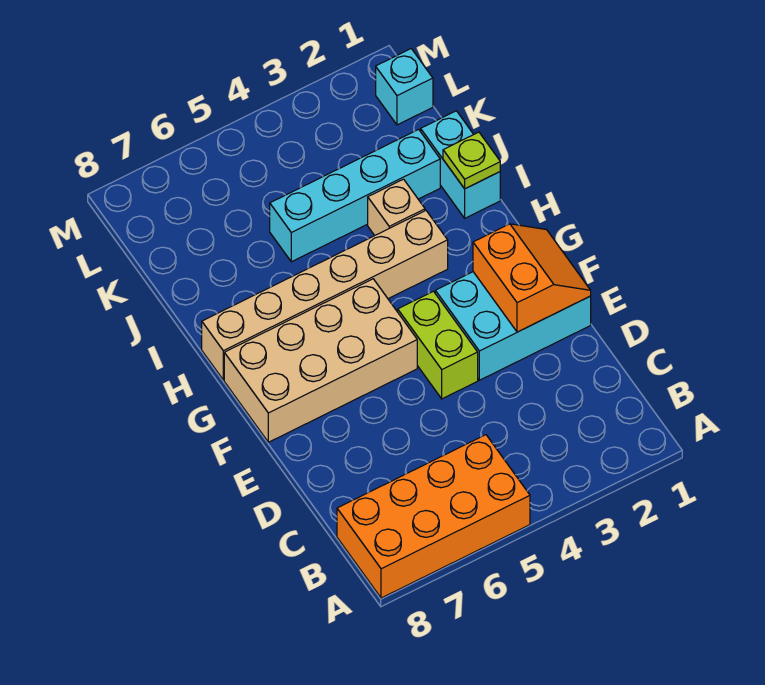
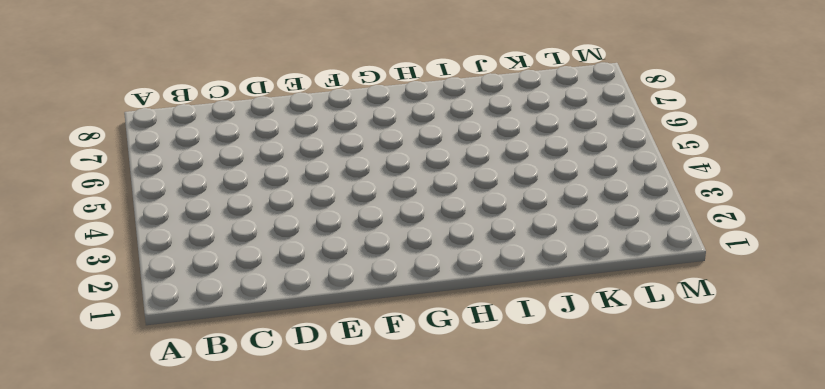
none -> orange 2x4 brick [337,435,530,598]
none -> cyan 2x3 brick [435,272,591,380]

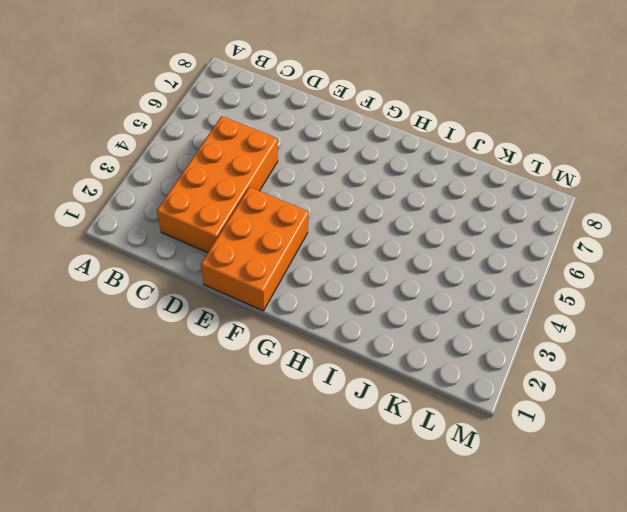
orange 2x4 brick [157,116,278,253] -> orange 2x4 brick moved to [337,435,530,598]
orange 2x3 brick [201,187,309,311] -> cyan 2x3 brick [435,272,591,380]
none -> lime 1x2 brick [398,291,478,399]
none -> tan 2x4 brick [224,279,417,442]

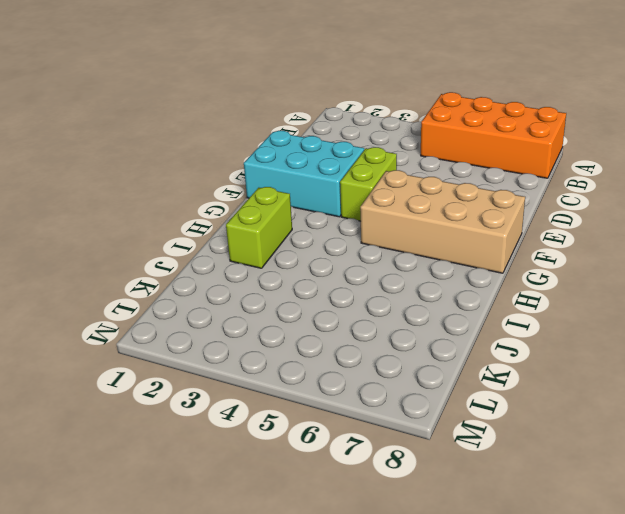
lime 1x2 brick [226,187,292,268] -> none
none -> tan 1x6 brick [202,211,448,380]
none -> cyan 1x2 brick [421,111,500,218]

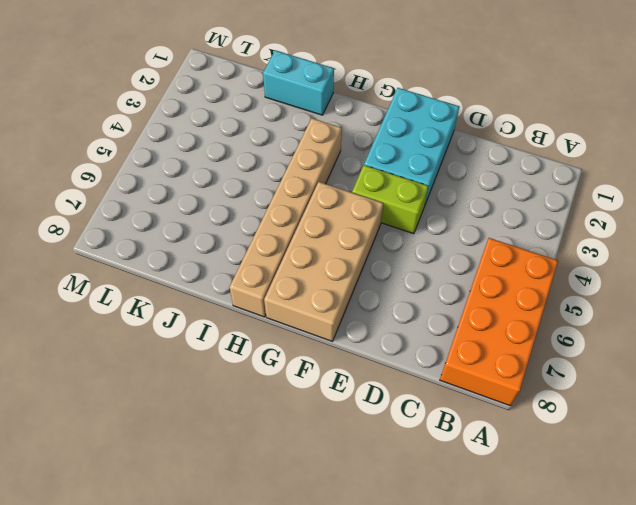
none -> tan 1x1 brick [368,179,425,236]
none -> cyan 1x4 brick [270,129,440,262]

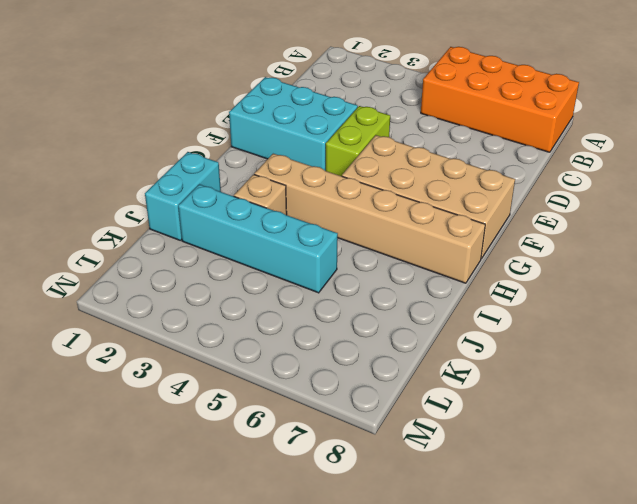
none -> cyan 1x1 brick [376,49,433,125]
none -> orange 2x2 slope [473,224,591,332]

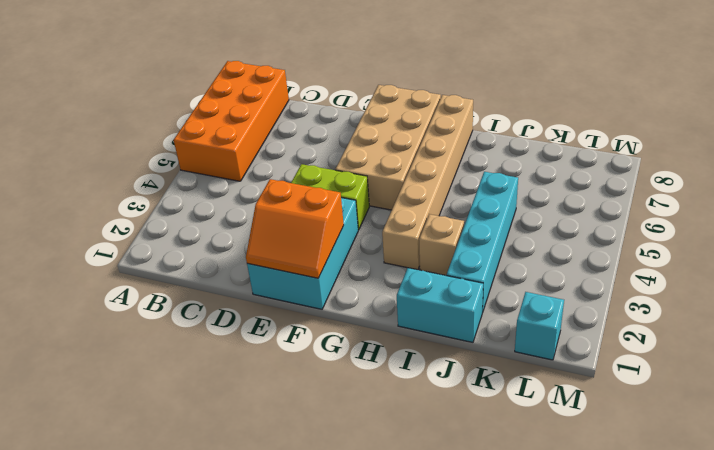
none -> lime 1x1 plate [443,132,500,189]

